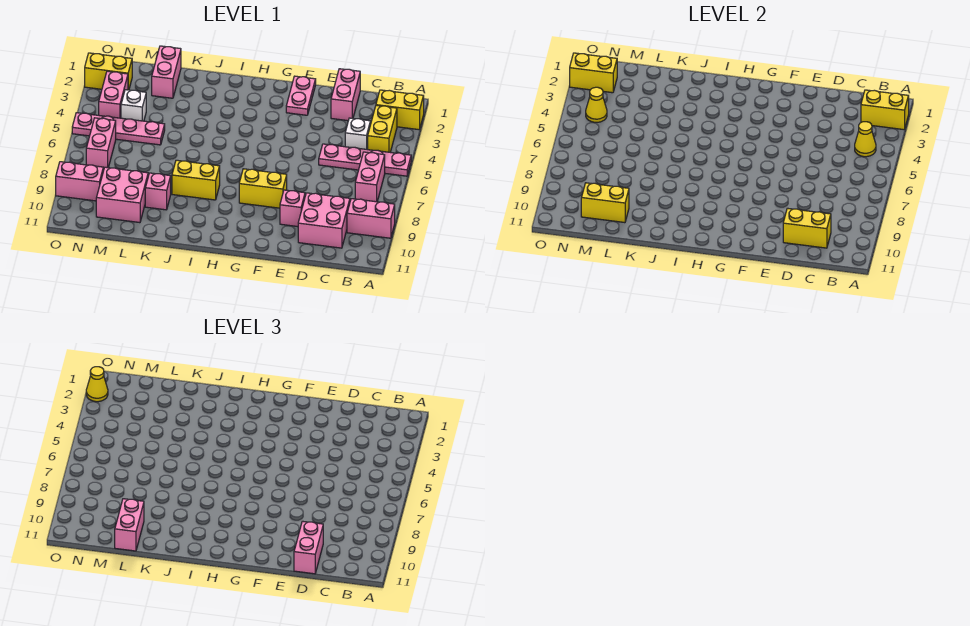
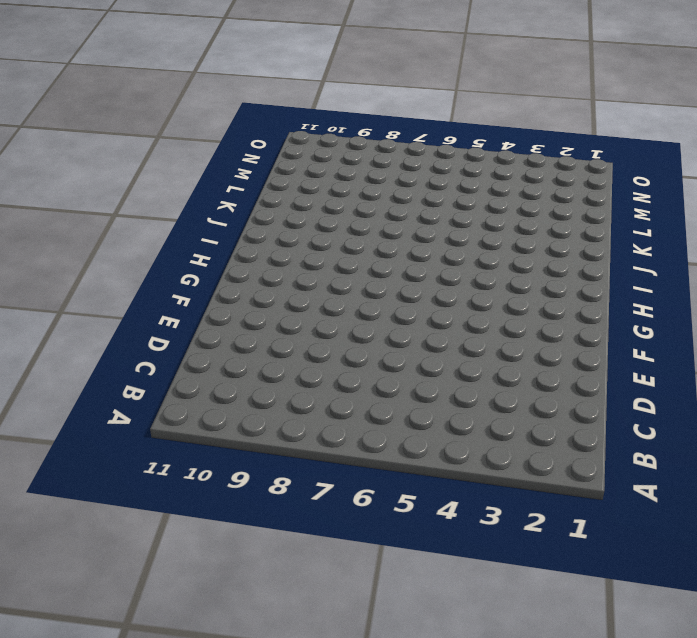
none -> yellow 1x2 brick [376,90,424,130]
none -> pink 1x4 plate [319,144,411,176]
none -> pink 1x2 brick [347,199,395,238]
none -> yellow 1x2 brick [368,105,397,152]

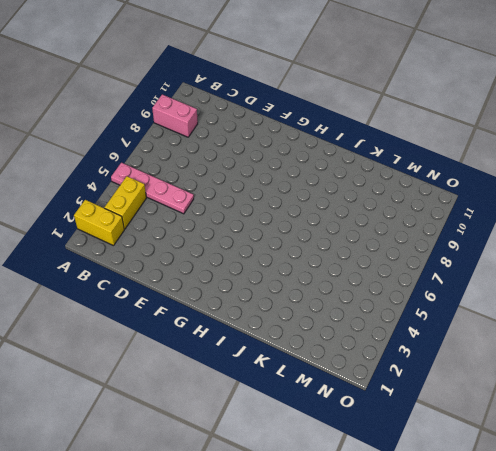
none -> pink 1x2 brick [355,152,385,202]
none -> white 1x1 brick [345,118,370,150]
none -> pink 2x2 brick [298,193,350,248]
none -> pink 1x2 brick [331,69,360,121]

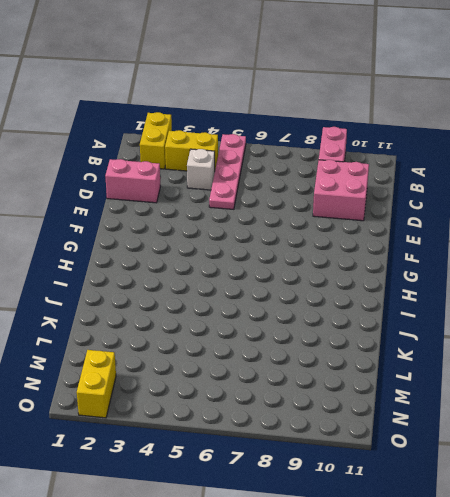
none -> pink 1x2 brick [355,152,385,202]
none -> pink 1x1 brick [280,190,305,227]
none -> pink 1x2 plate [286,76,316,115]
none -> yellow 1x2 brick [239,169,287,208]

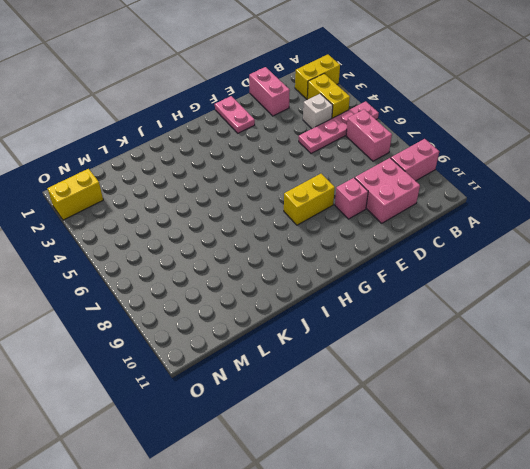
none -> yellow 1x2 brick [172,160,220,200]
none -> pink 1x1 brick [145,173,171,210]
none -> pink 1x2 brick [152,46,181,98]
none -> pink 1x4 plate [72,113,165,145]

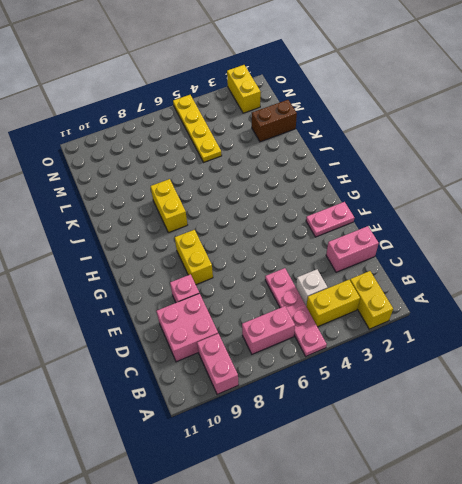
brown 1x2 brick [252,100,297,142] -> pink 1x2 brick [152,46,181,98]
yellow 1x4 plate [173,95,222,162] -> pink 1x4 plate [72,113,165,145]
none -> pink 1x1 brick [145,173,171,210]
none -> pink 2x2 brick [96,167,148,223]
none -> white 1x1 brick [121,90,146,121]
none -> pink 1x2 brick [99,71,128,118]

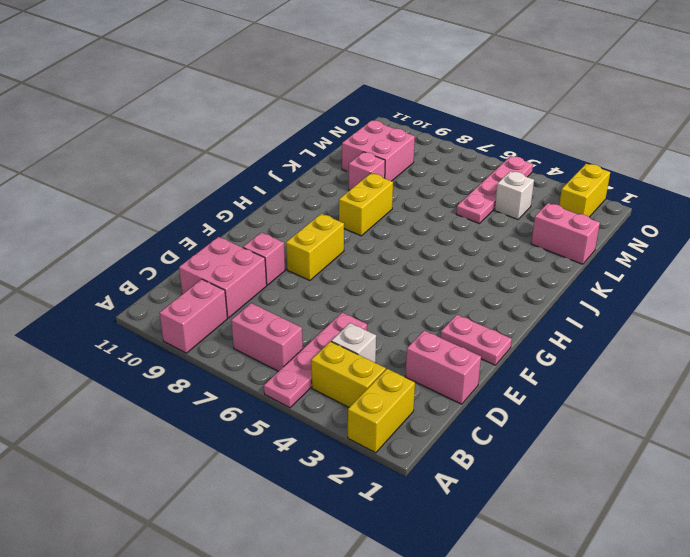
none -> pink 1x2 brick [99,71,128,118]
none -> pink 1x2 brick [86,118,116,170]
none -> pink 1x2 brick [56,162,103,201]
none -> yellow 1x2 brick [861,90,909,130]

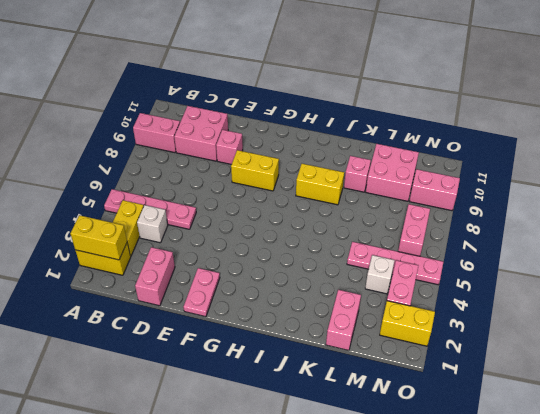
none -> pink 1x2 brick [355,152,385,202]
none -> yellow 1x1 cone [855,122,876,157]
none -> yellow 1x2 brick [783,208,831,248]
none -> yellow 1x2 brick [581,183,629,223]

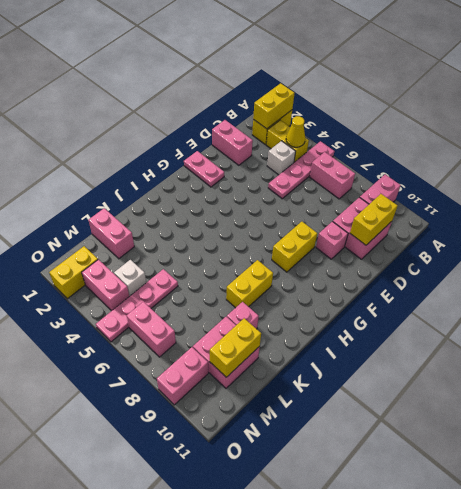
none -> yellow 1x2 brick [570,53,617,93]
none -> yellow 1x1 cone [586,87,607,122]
none -> pink 1x2 brick [294,521,323,574]
none -> pink 1x2 brick [115,499,144,551]

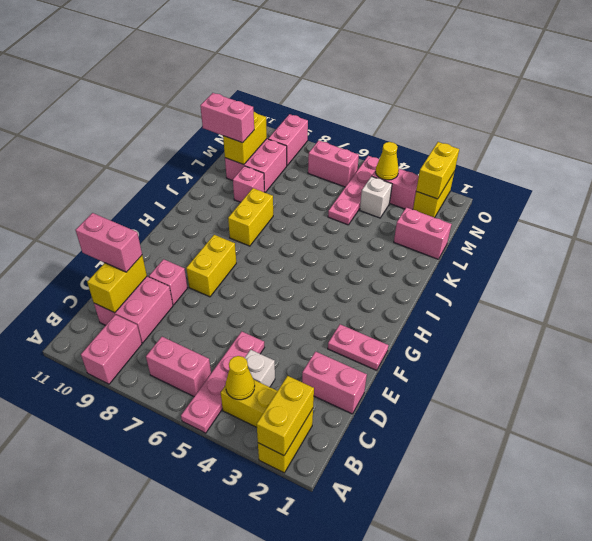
none -> yellow 1x1 cone [86,367,108,402]

